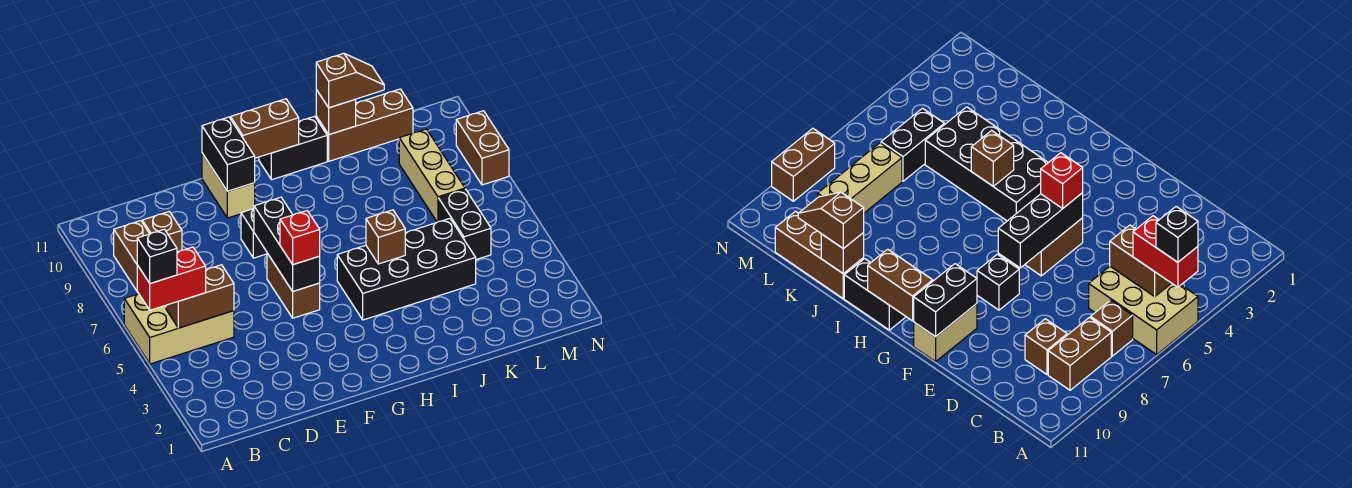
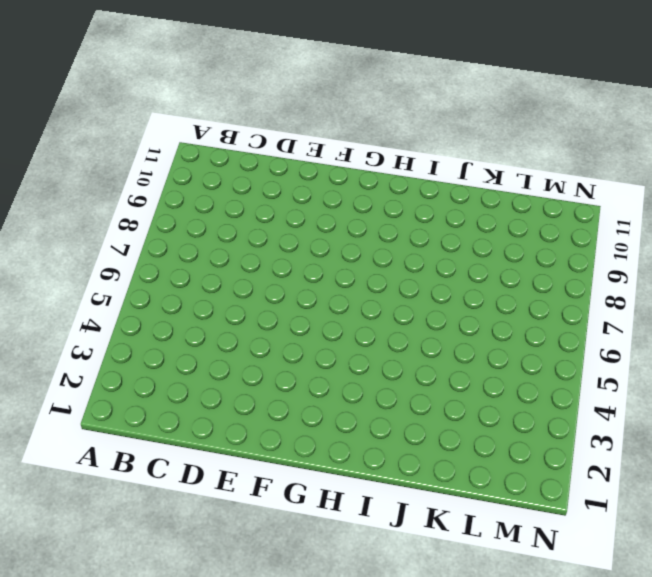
none -> tan 2x3 brick [124,294,234,364]
none -> brown 1x1 brick [1091,300,1133,356]
none -> brown 1x2 brick [114,221,149,294]

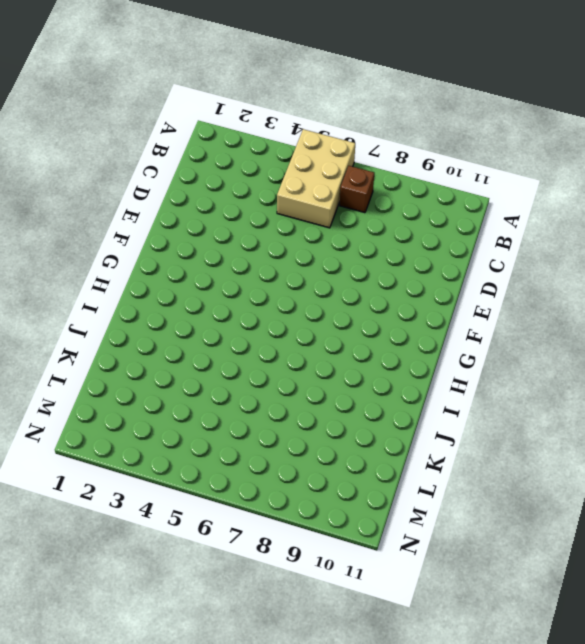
none -> brown 1x2 brick [114,221,149,294]
none -> brown 1x1 brick [142,211,182,252]
none -> brown 1x2 brick [267,253,320,318]

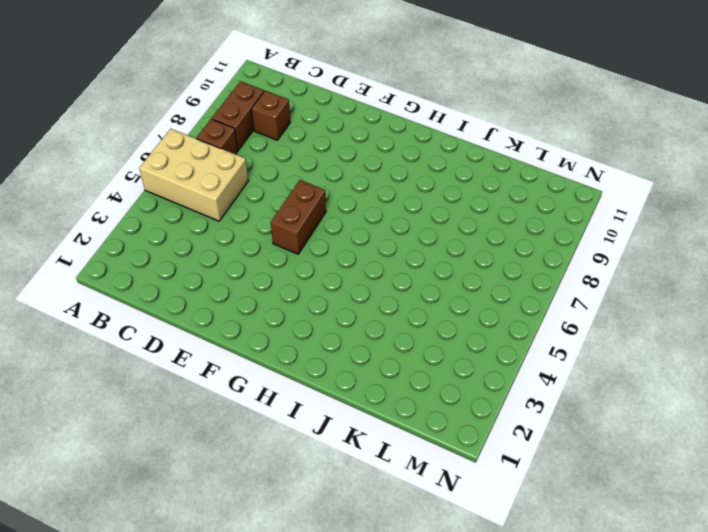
none -> black 1x1 brick [241,209,267,258]
none -> tan 1x2 brick [202,153,255,218]
none -> black 2x4 brick [337,219,476,320]

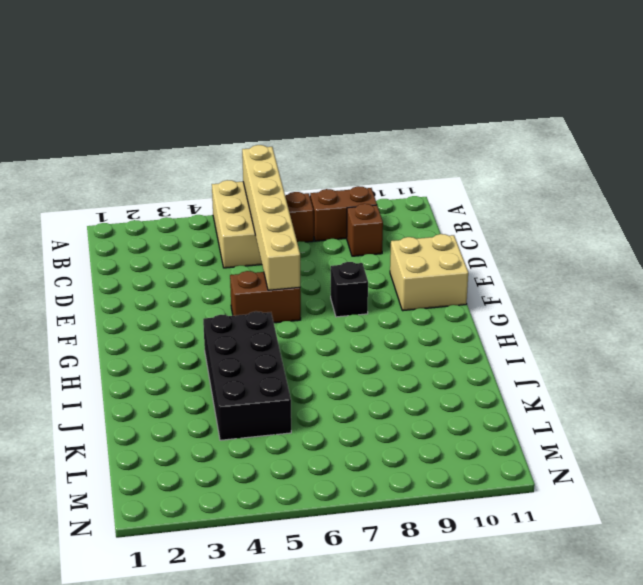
tan 1x6 brick [242,145,300,290] -> black 1x3 brick [254,197,320,291]
tan 2x2 brick [390,234,468,311] -> tan 1x2 brick [202,153,255,218]
none -> black 1x2 brick [259,116,327,180]
none -> brown 1x3 brick [316,89,413,161]
none -> black 1x2 brick [438,189,491,259]

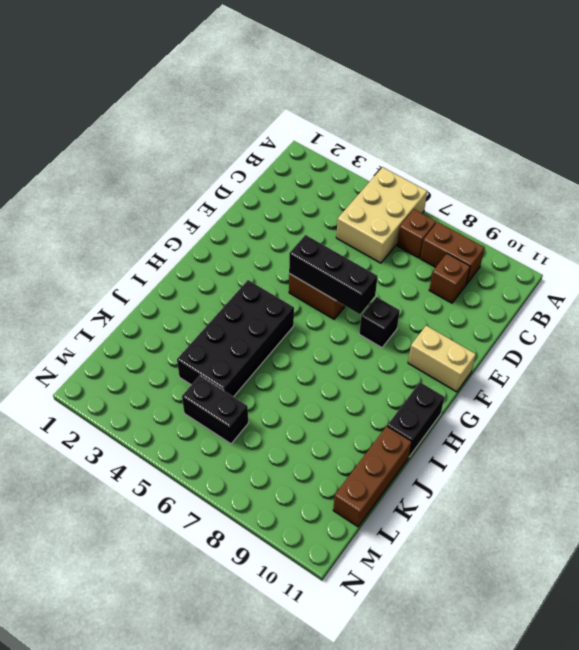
none -> tan 1x3 brick [399,129,465,222]
none -> brown 1x2 brick [456,111,509,185]
none -> brown 1x2 brick [166,265,234,328]

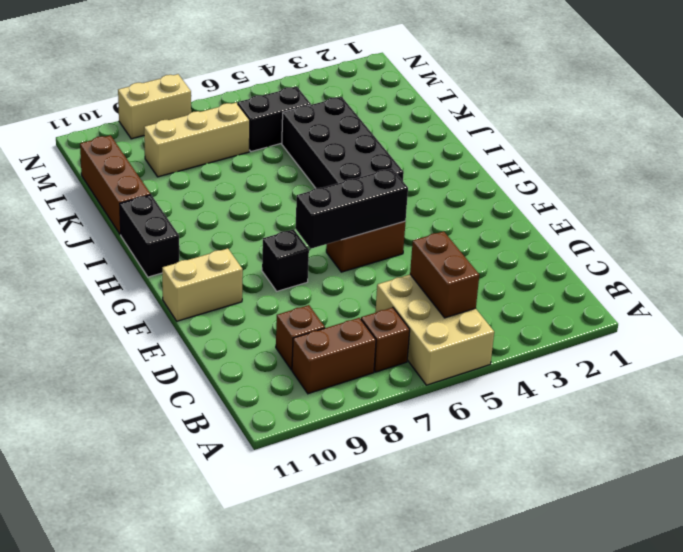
tan 1x2 brick [118,74,191,139] -> brown 1x2 brick [456,111,509,185]
none -> black 1x2 brick [202,117,255,191]
none -> brown 1x2 brick [230,99,299,158]
none -> brown 1x1 brick [366,210,405,264]

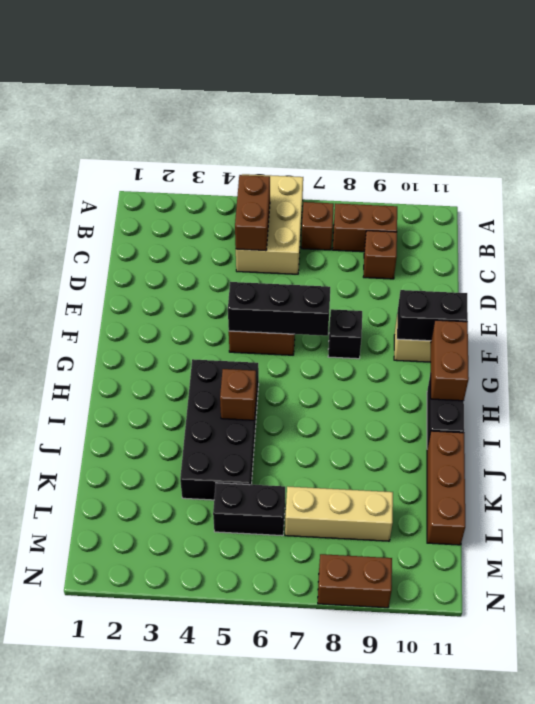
none -> brown 1x1 brick [316,90,356,135]
none -> red 1x2 brick [137,247,206,310]
none -> red 1x1 brick [280,211,320,265]

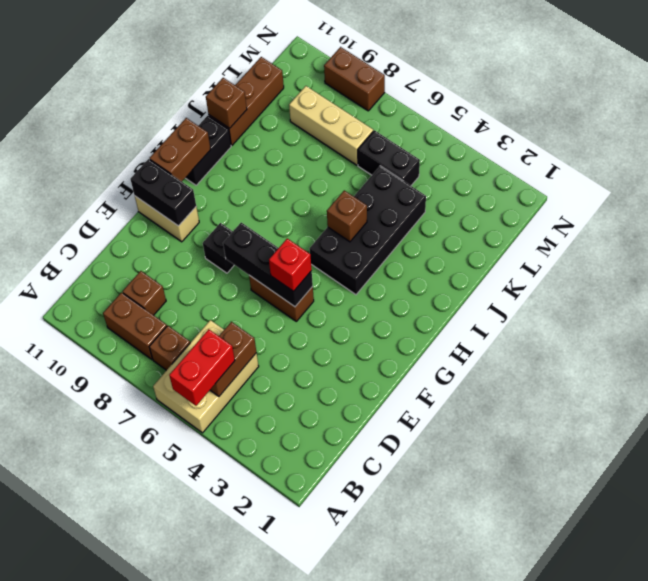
none -> brown 1x2 slope [316,53,384,108]
none -> black 1x1 brick [137,229,177,284]

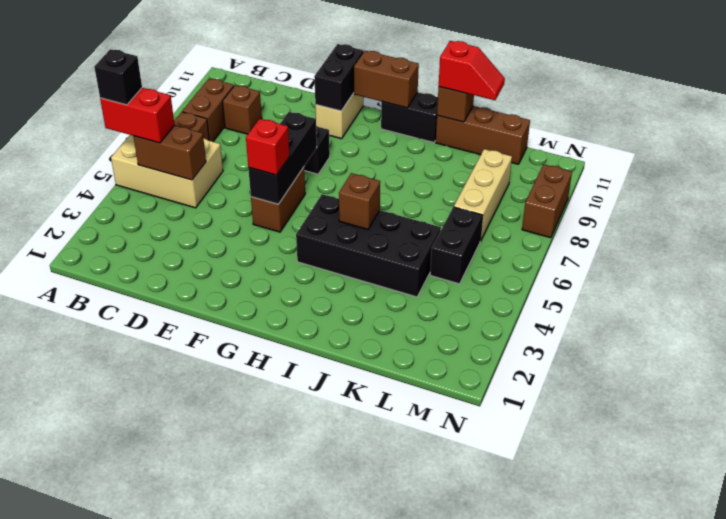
red 1x2 slope [439,41,505,100] -> brown 1x2 slope [316,53,384,108]

